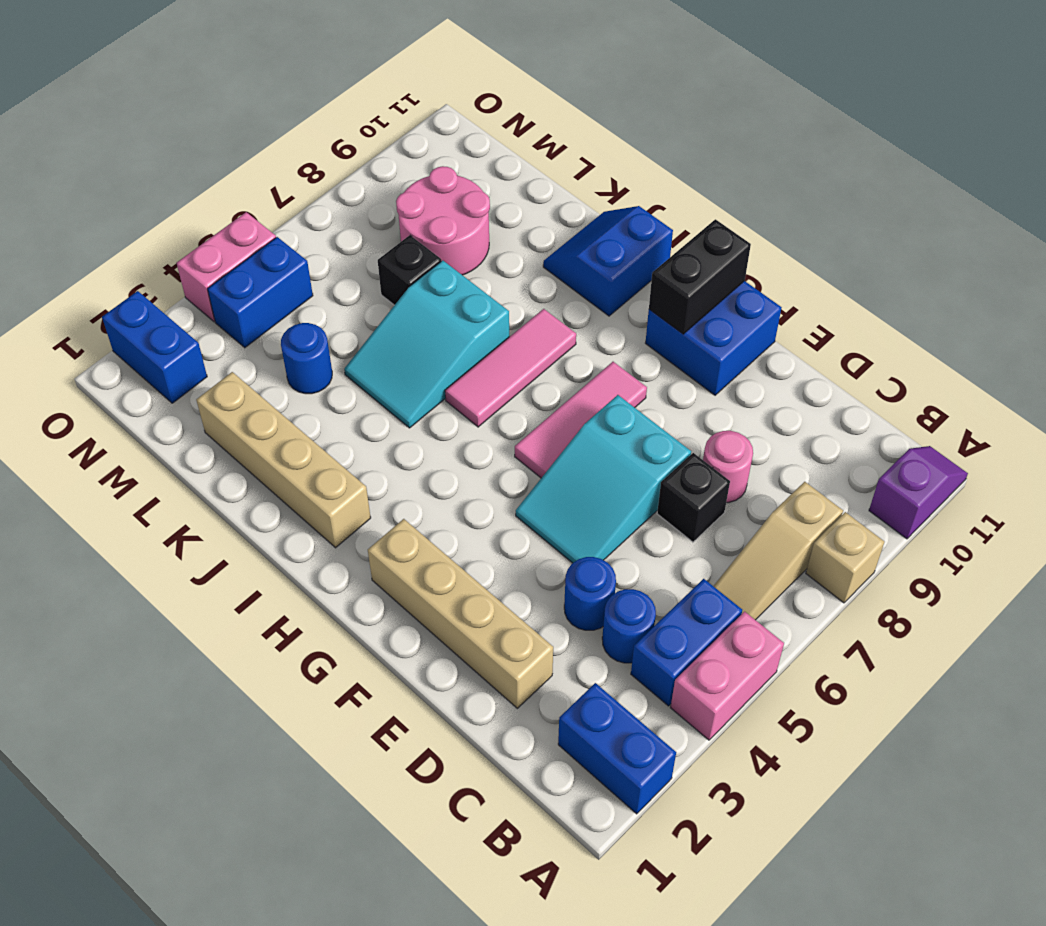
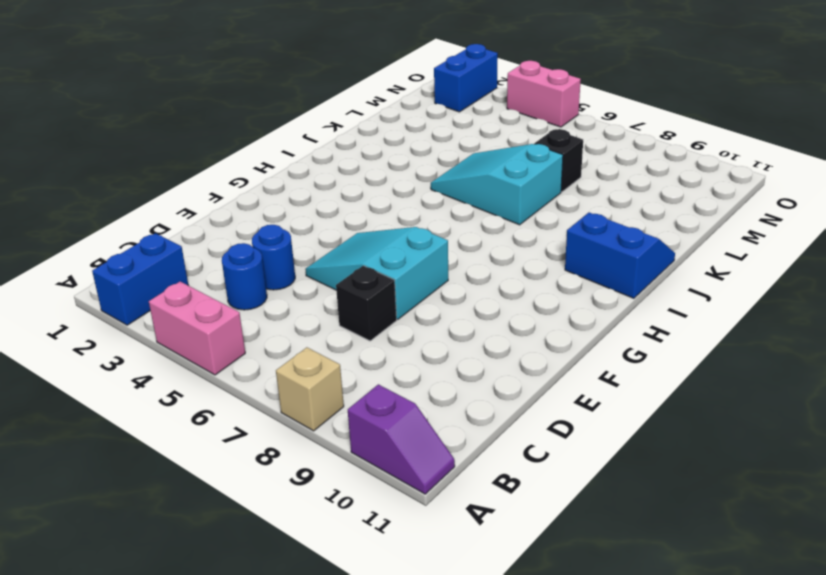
none -> blue 1x2 brick [631,579,742,706]
none -> tan 1x3 slope [714,482,843,620]
none -> tan 1x4 brick [368,519,553,708]

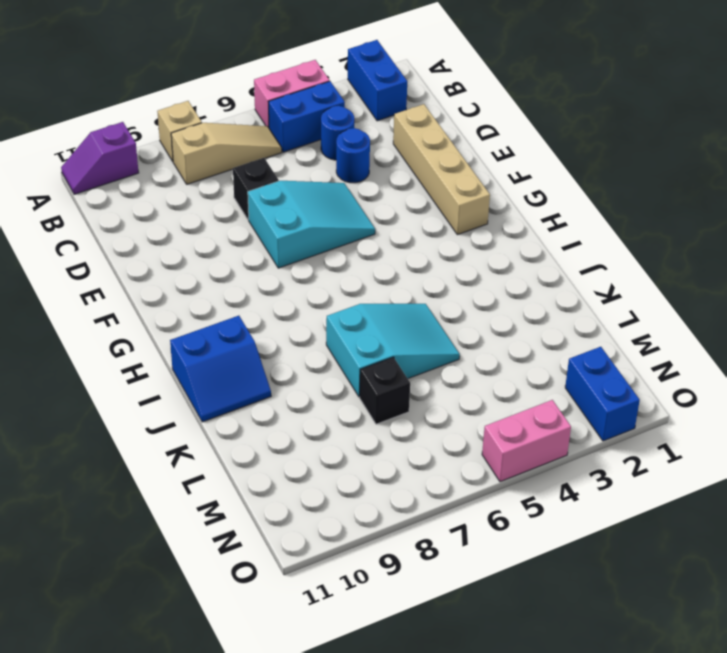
none -> pink 1x1 round brick [703,431,753,503]
none -> blue 2x2 brick [646,281,782,395]
none -> pink 1x3 tile [515,362,647,478]

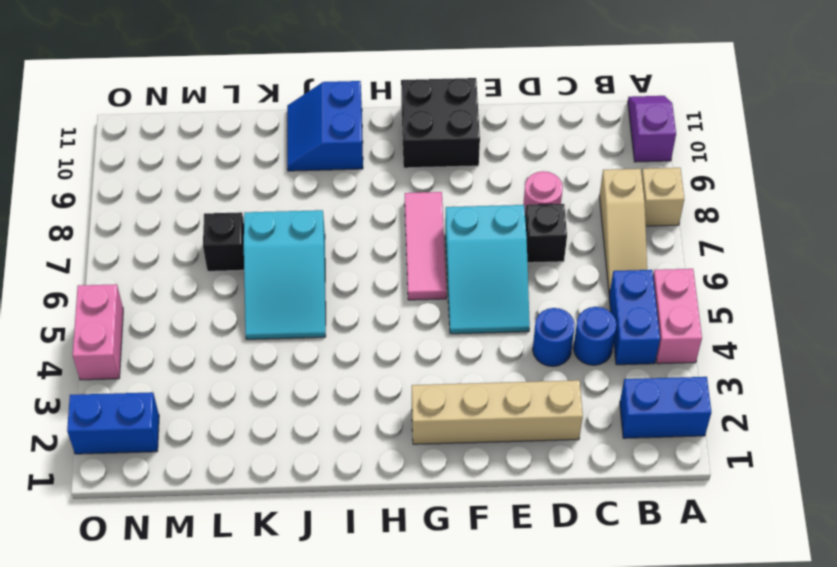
black 2x2 brick [401,78,480,168] -> blue 2x2 brick [646,281,782,395]
none -> tan 1x4 brick [196,372,371,548]
none -> pink 1x3 tile [445,309,576,427]
none -> blue 1x1 round brick [281,323,332,394]

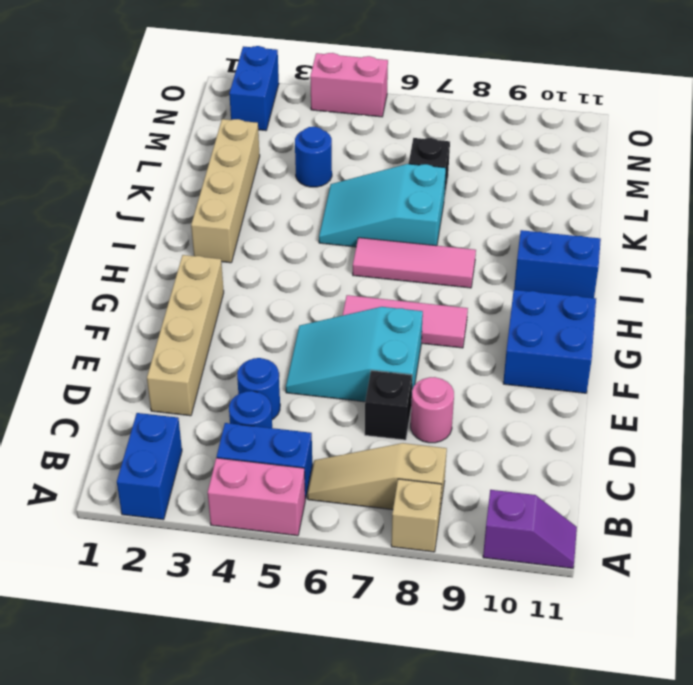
none -> pink 2x2 round brick [396,166,490,275]
none -> blue 1x2 brick [207,237,313,348]
none -> black 1x2 brick [649,219,751,334]

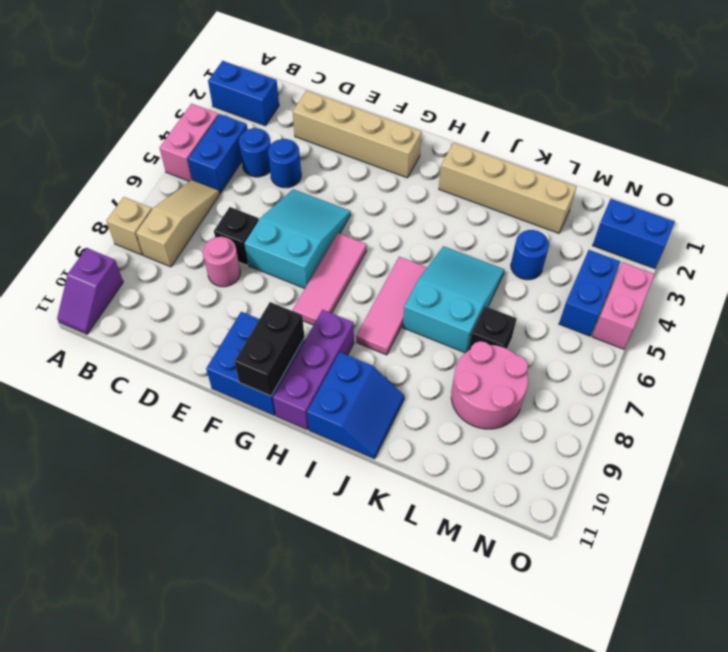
purple 1x3 brick [273,310,354,429] -> none

